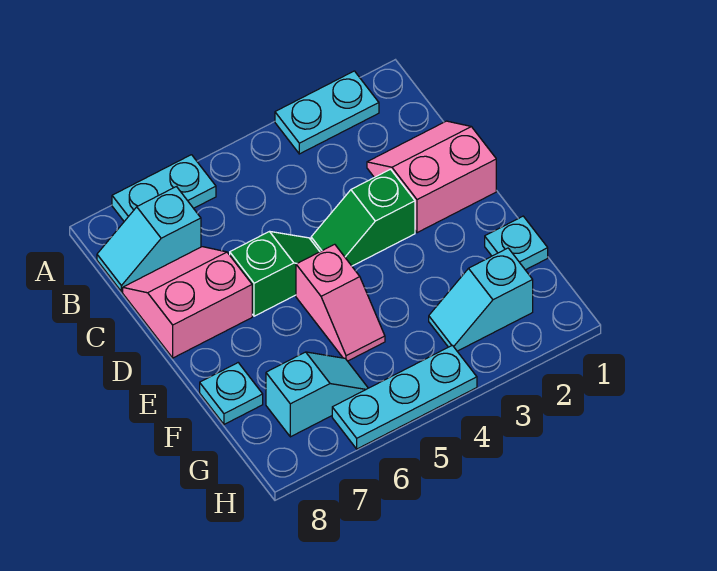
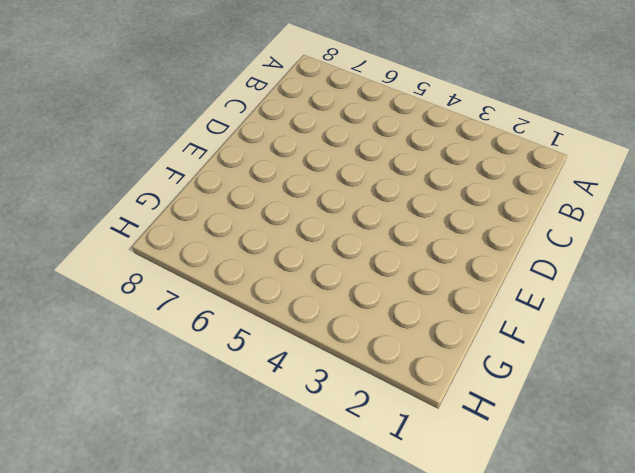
none -> cyan 1x2 plate [275,71,379,154]
none -> cyan 1x2 plate [112,155,216,221]
none -> cyan 1x2 slope [97,187,201,292]

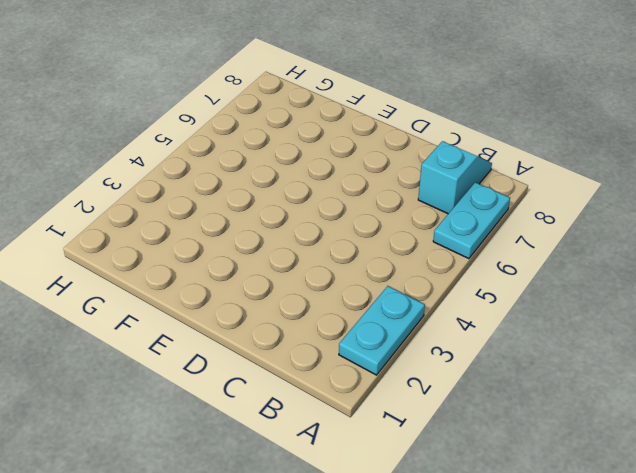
none -> pink 2x2 slope [367,121,496,233]
none -> pink 2x2 slope [123,247,252,358]
none -> green 1x2 slope [311,169,415,266]

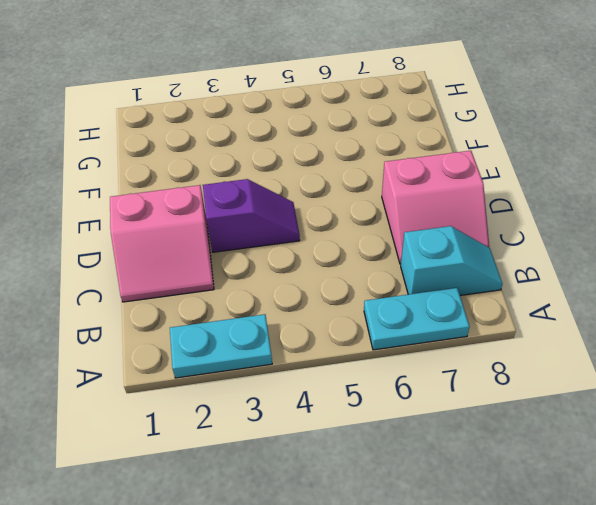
purple 1x2 slope [203,179,300,252] -> green 1x2 slope [311,169,415,266]
none -> green 1x2 slope [230,232,320,316]
none -> pink 1x2 slope [296,244,385,361]
none -> cyan 1x1 plate [485,216,548,270]

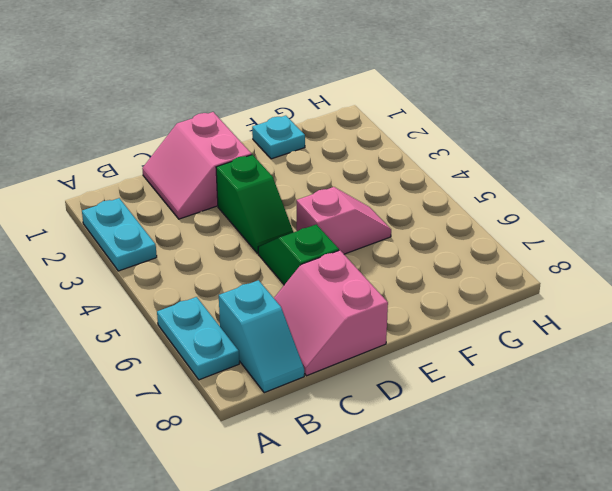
none -> cyan 1x1 plate [200,363,263,424]
none -> cyan 1x2 slope [429,248,533,351]
none -> cyan 1x2 slope [266,352,368,437]

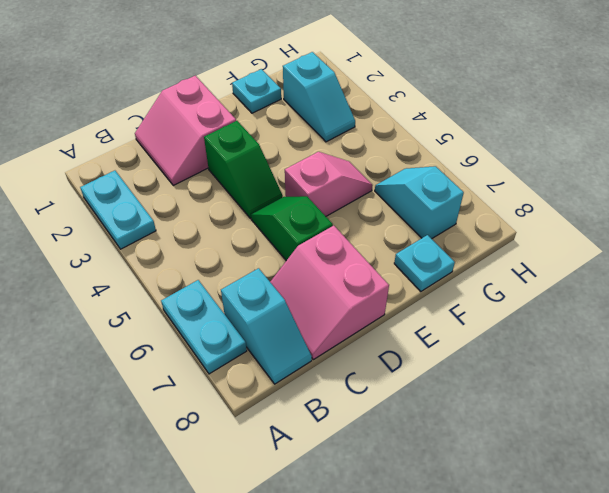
none -> cyan 1x3 plate [332,345,477,449]

